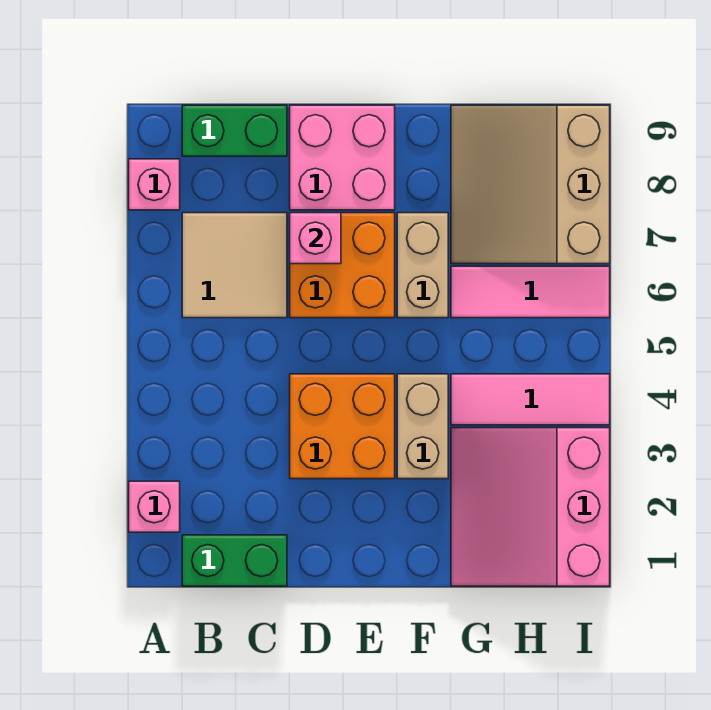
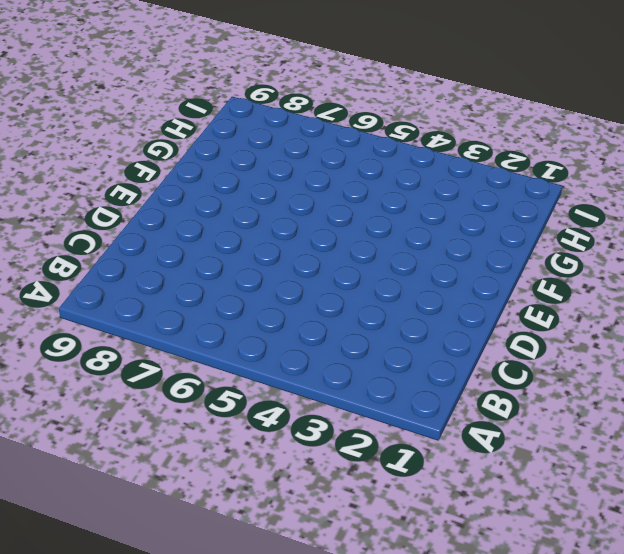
none -> pink 1x1 brick [129,481,180,532]
none -> pink 1x1 brick [129,159,180,210]
none -> green 1x2 brick [182,535,287,586]

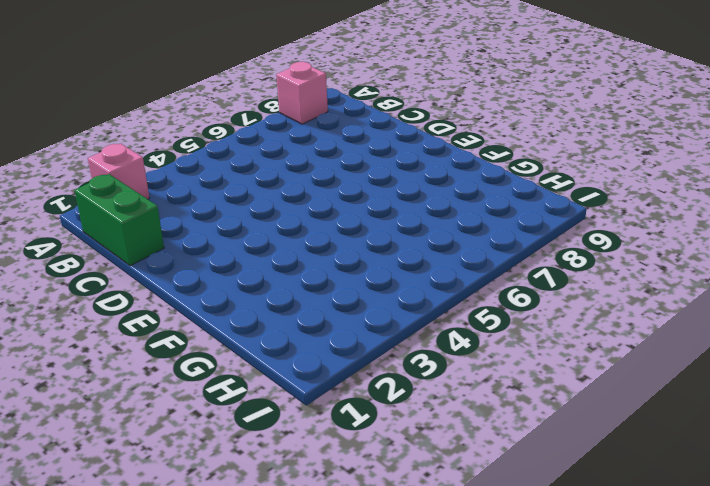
none -> tan 2x2 tile [182,213,287,318]
none -> green 1x2 brick [182,105,287,156]
none -> orange 2x2 brick [290,374,395,479]

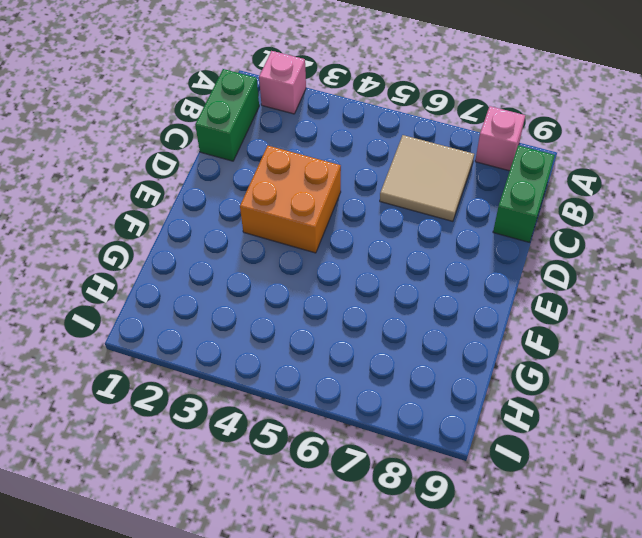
none -> orange 2x2 brick [290,213,395,318]
none -> pink 2x2 brick [290,105,395,210]
none -> tan 1x2 brick [397,374,448,479]

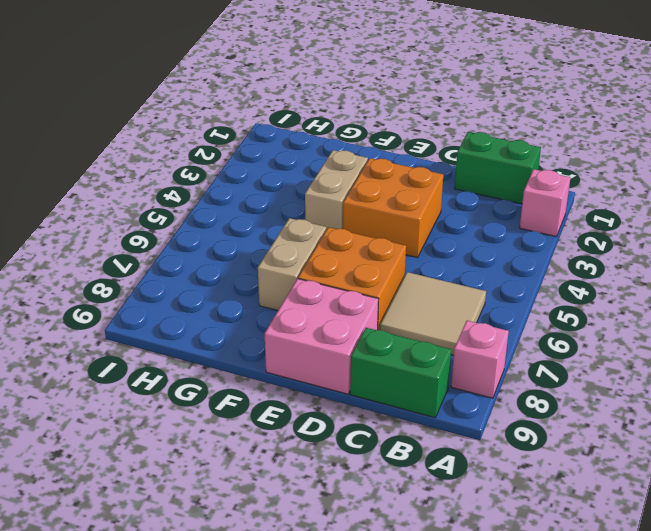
none -> pink 3x3 slope [451,428,610,586]
none -> pink 1x3 tile [451,374,610,425]
none -> pink 1x3 tile [451,266,610,318]

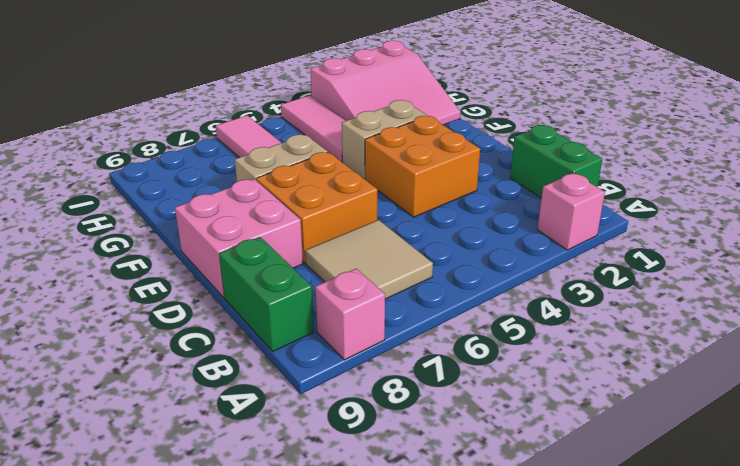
none -> tan 3x3 slope [451,105,610,264]
none -> pink 1x1 brick [290,213,341,264]

